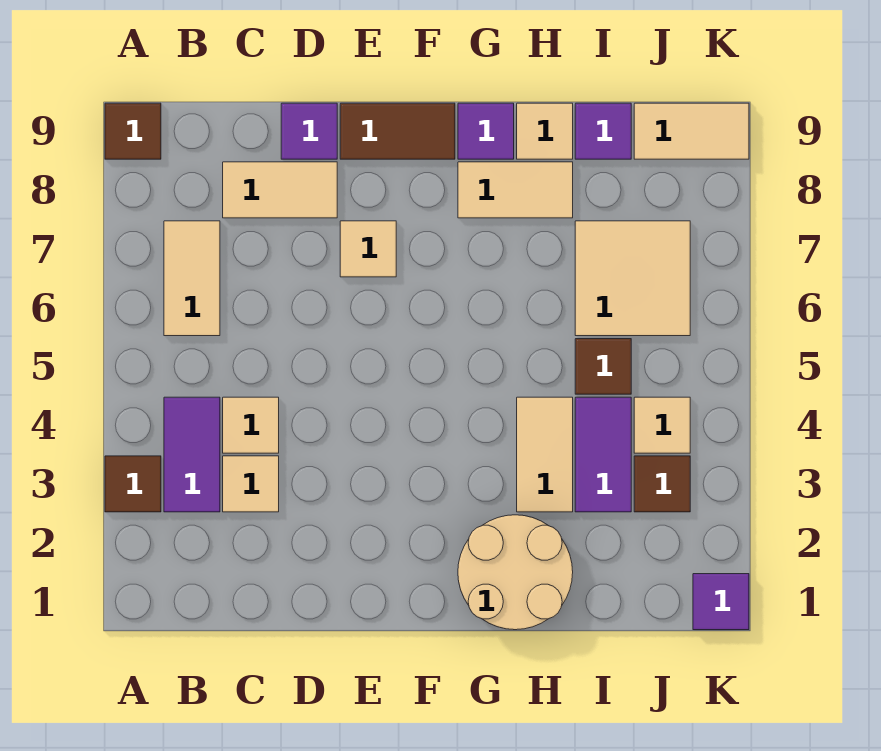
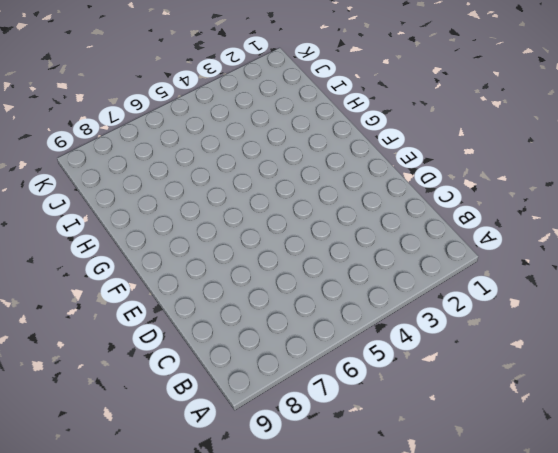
none -> brown 1x1 tile [105,456,161,512]
none -> brown 1x1 tile [105,103,161,159]
none -> purple 1x2 tile [164,397,220,512]

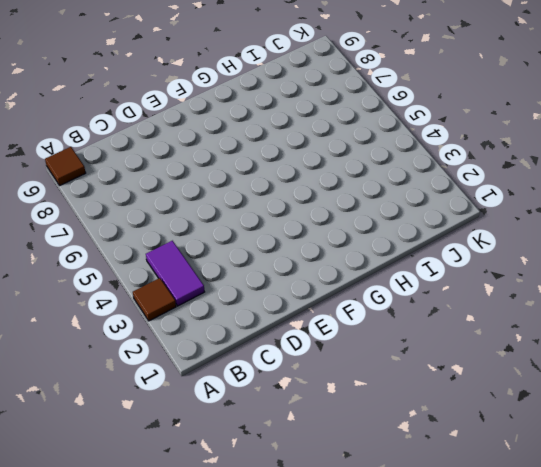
none -> tan 1x2 tile [164,221,220,336]
none -> tan 1x1 tile [223,456,279,512]
none -> tan 1x1 tile [223,397,279,453]

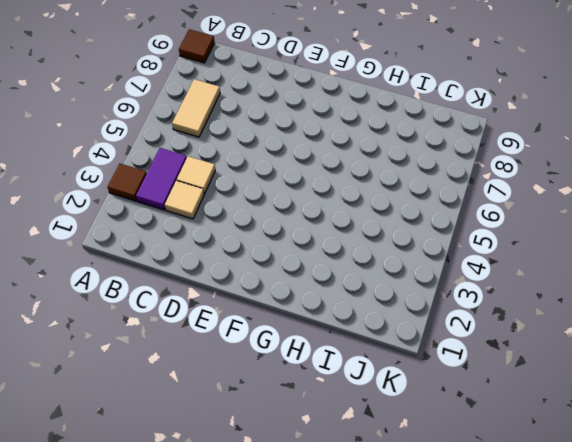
none -> tan 1x2 tile [223,162,337,218]
none -> purple 1x1 tile [281,103,337,159]
none -> tan 1x1 tile [340,221,396,277]

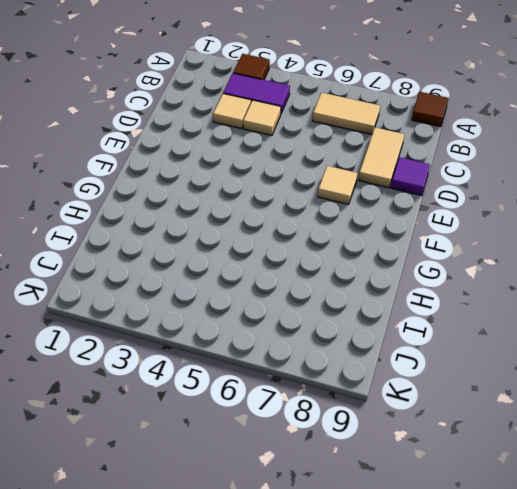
none -> brown 1x2 tile [340,103,455,159]
none -> tan 2x2 round brick [458,515,573,630]
none -> tan 1x2 tile [458,162,573,218]

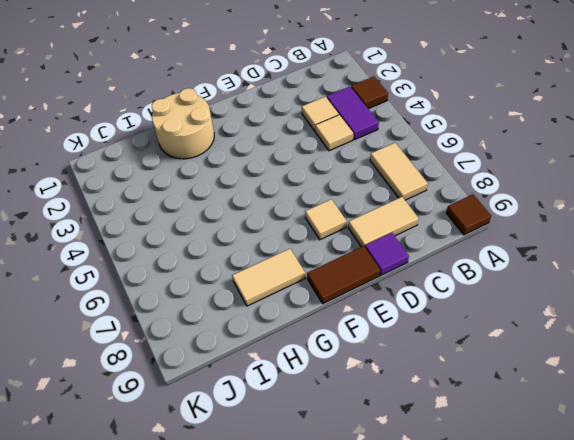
none -> purple 1x1 tile [458,103,514,159]
none -> tan 1x2 tile [517,397,573,512]
none -> tan 1x1 tile [517,103,573,159]

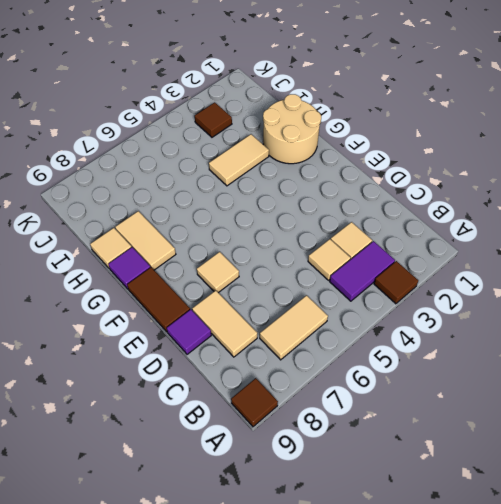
none -> purple 1x2 tile [575,397,631,512]
none -> brown 1x1 tile [575,339,631,394]
none -> tan 2x2 tile [575,221,690,336]

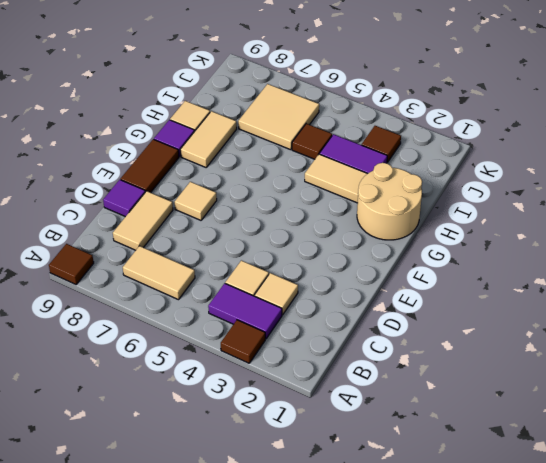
none -> purple 1x1 tile [575,103,631,159]
none -> tan 1x1 tile [634,397,690,453]
none -> tan 1x2 tile [634,103,749,159]

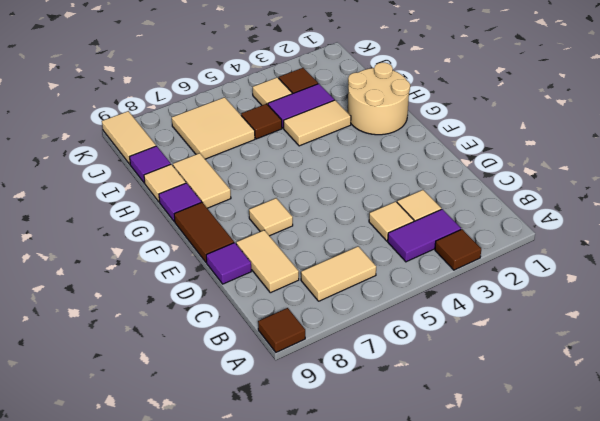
none -> purple 1x1 tile [693,574,749,630]

